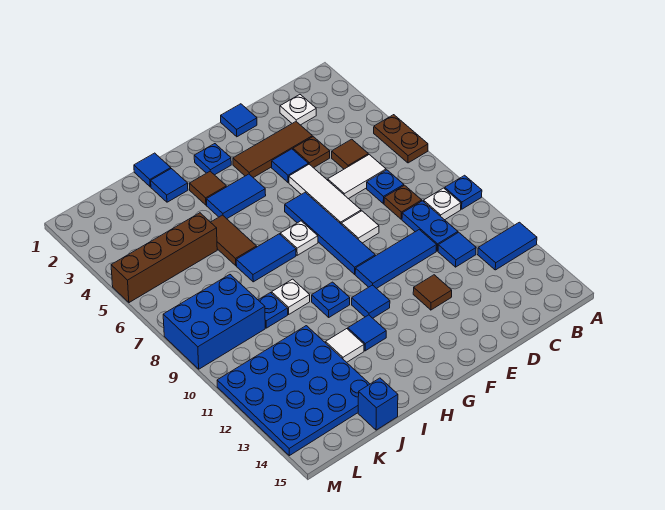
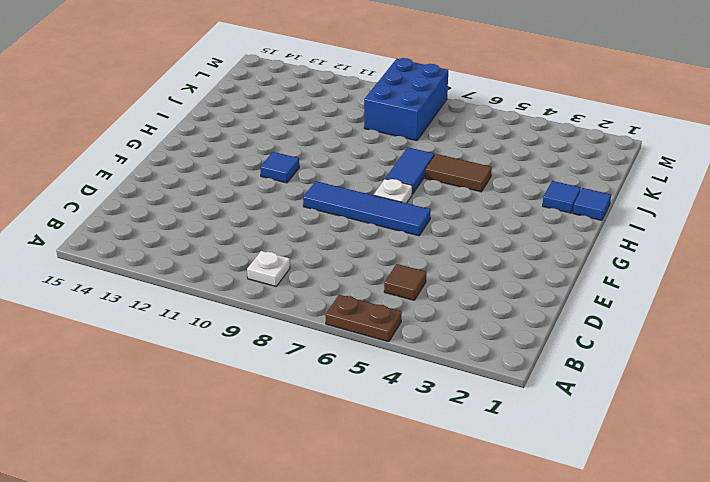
none -> blue 1x1 plate [445,175,482,209]
none -> blue 1x2 tile [478,222,537,270]
none -> white 1x1 plate [280,95,316,125]
none -> white 1x2 tile [328,155,386,199]

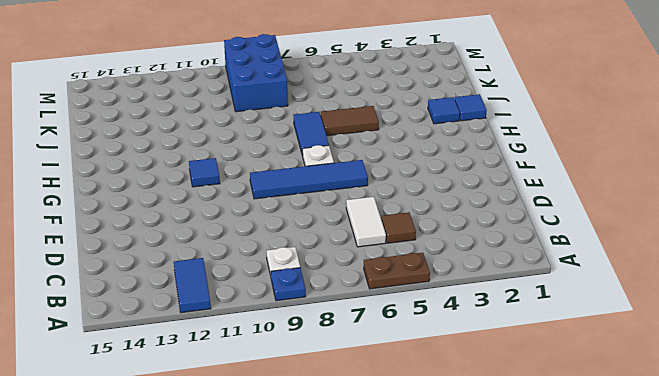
none -> white 1x1 plate [280,95,316,125]
none -> blue 1x1 plate [367,170,404,204]
none -> brown 1x1 plate [384,185,422,219]
none -> blue 1x2 plate [402,201,458,251]

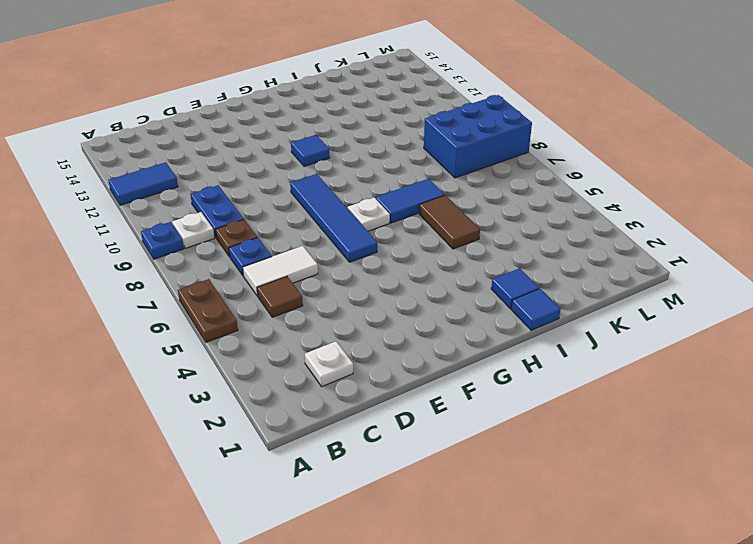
none -> blue 1x1 tile [438,232,476,267]
none -> brown 1x3 tile [233,122,312,178]
none -> brown 1x1 plate [293,137,330,168]
none -> blue 1x3 tile [355,230,437,289]

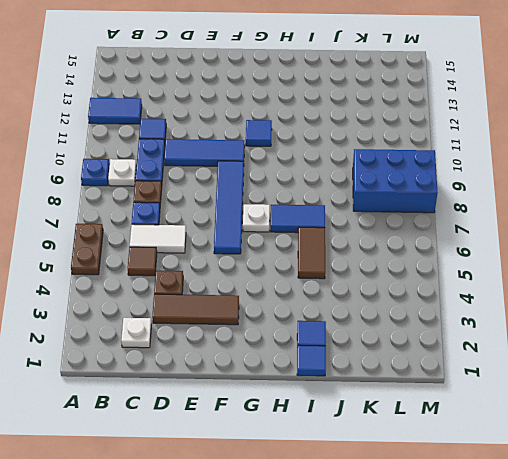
none -> blue 1x1 tile [221,104,257,137]
none -> blue 1x1 tile [272,149,308,183]
none -> white 1x3 tile [289,164,361,224]
none -> white 1x1 tile [341,211,379,243]

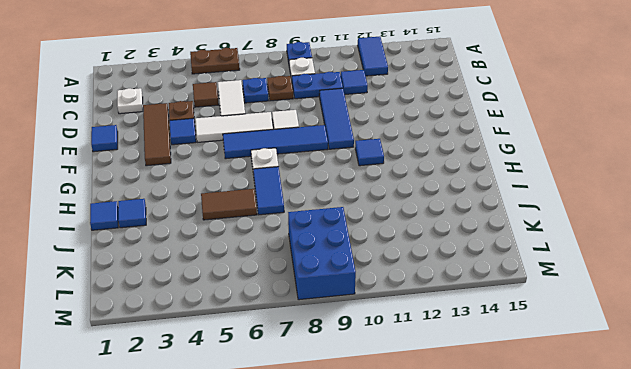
none -> brown 1x1 tile [413,275,452,310]
none -> blue 1x1 plate [194,144,231,175]
none -> blue 1x2 tile [207,174,266,219]
none -> brown 1x1 tile [189,171,226,205]

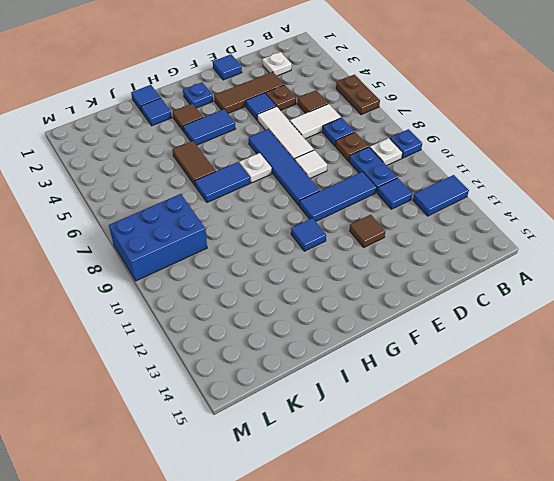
none -> blue 1x1 plate [312,282,350,317]
none -> blue 1x1 tile [348,315,386,351]
none -> white 1x1 plate [272,279,310,314]
none -> white 1x1 tile [326,329,364,362]

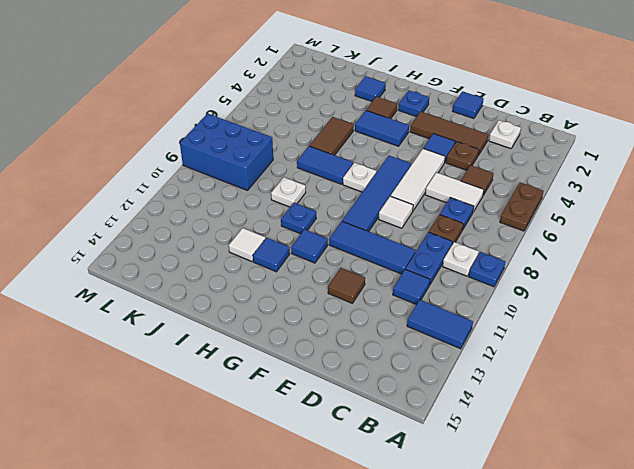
none -> blue 1x1 tile [134,153,171,187]
none -> brown 1x4 brick [111,213,217,303]
none -> blue 1x1 plate [259,293,288,328]
none -> blue 4x4 plate [217,326,369,456]

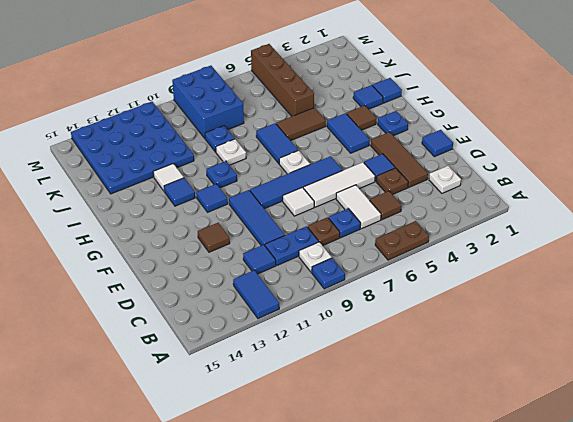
none -> blue 1x1 brick [358,378,398,430]

